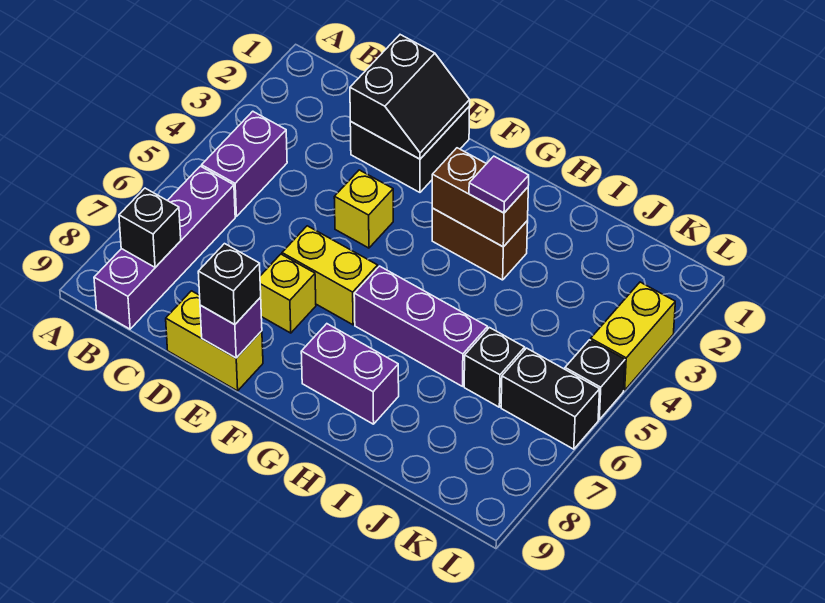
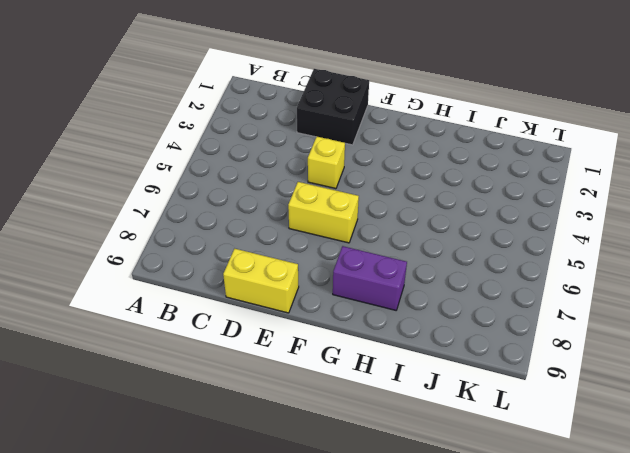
none -> purple 1x2 brick [202,111,287,216]
none -> purple 1x4 brick [94,166,235,329]
none -> yellow 1x1 brick [260,254,316,333]

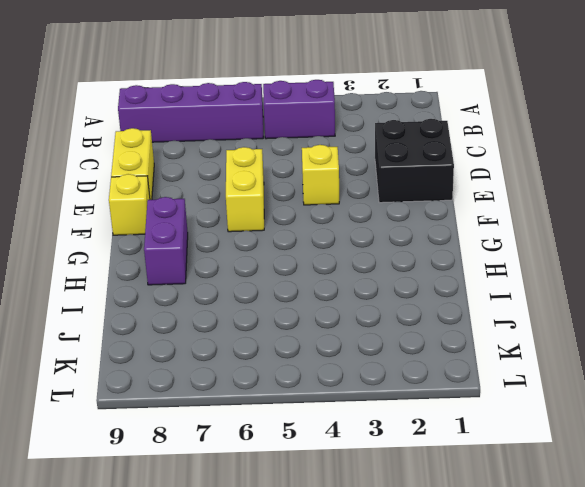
yellow 1x1 brick [109,174,150,235] -> yellow 1x1 brick moved to [260,254,316,333]
none -> brown 1x2 brick [432,208,528,280]
none -> purple 1x3 brick [354,266,488,386]
none -> black 1x1 brick [464,328,525,407]

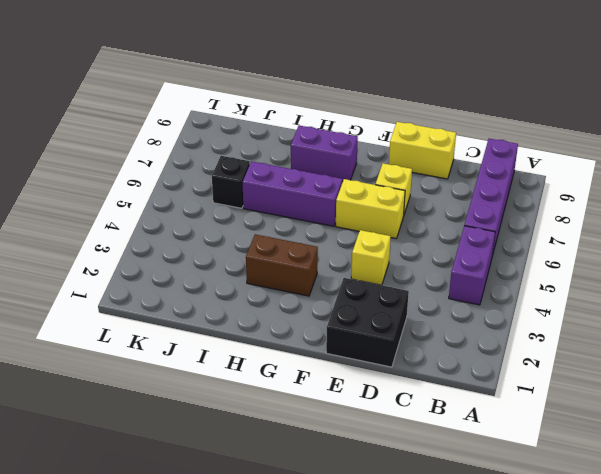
none -> black 1x2 brick [501,348,600,449]
none -> yellow 1x2 brick [591,282,675,390]
none -> black 1x1 brick [565,340,625,419]

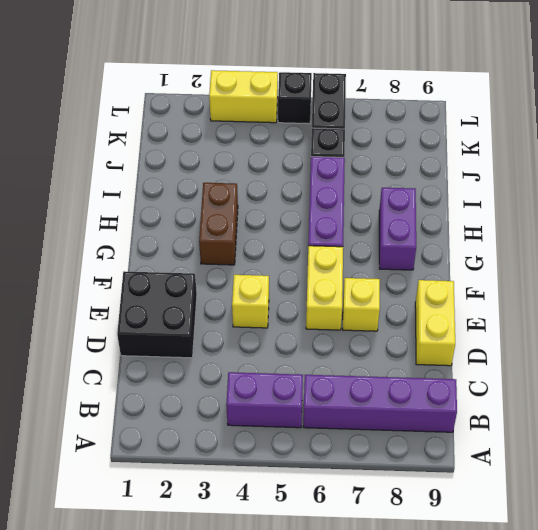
none -> black 1x1 brick [119,188,181,267]
none -> black 2x2 slope [350,35,470,159]
none -> purple 1x1 brick [200,297,262,358]

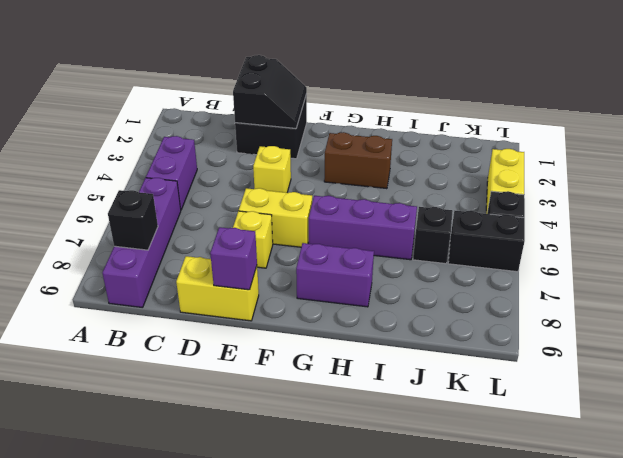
none -> brown 1x2 brick [432,148,528,247]
none -> black 1x1 brick [198,244,261,325]
none -> purple 1x1 tile [469,156,529,213]

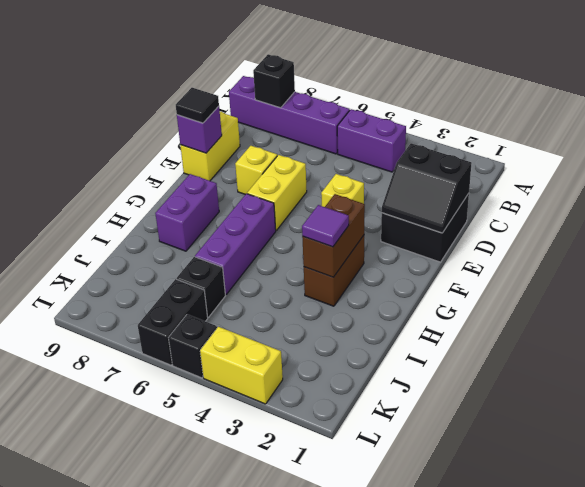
black 1x1 tile [176,88,219,123] -> black 1x1 brick [198,244,261,325]

